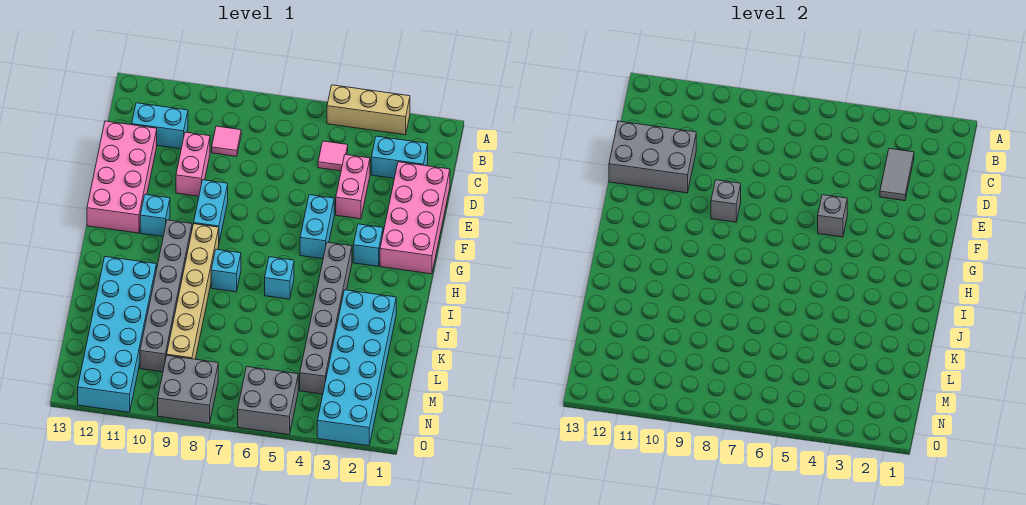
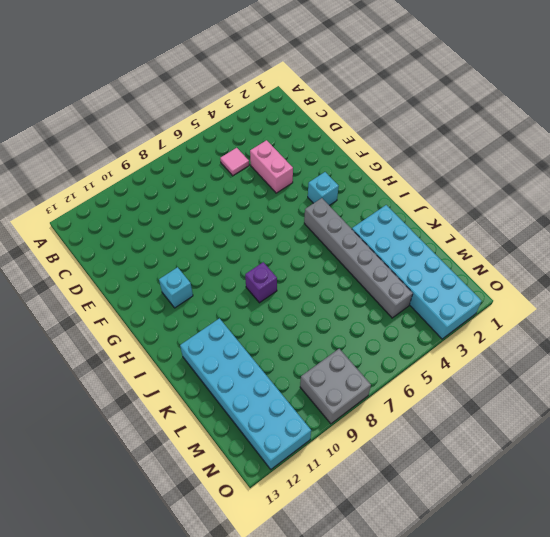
purple 1x1 brick [245,262,277,303] -> cyan 1x1 brick [211,249,241,292]
none -> tan 1x3 brick [327,85,410,135]
none -> cyan 1x2 brick [371,136,428,178]
none -> pink 1x1 tile [212,126,241,156]

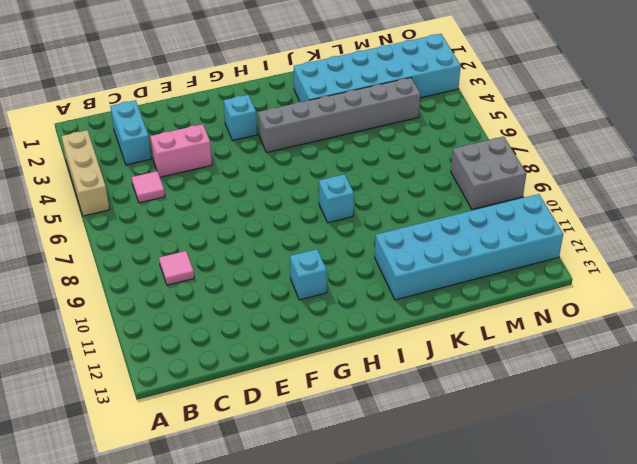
none -> cyan 1x2 brick [132,103,188,149]
none -> pink 2x4 brick [380,162,450,274]
none -> pink 1x2 brick [176,132,210,196]

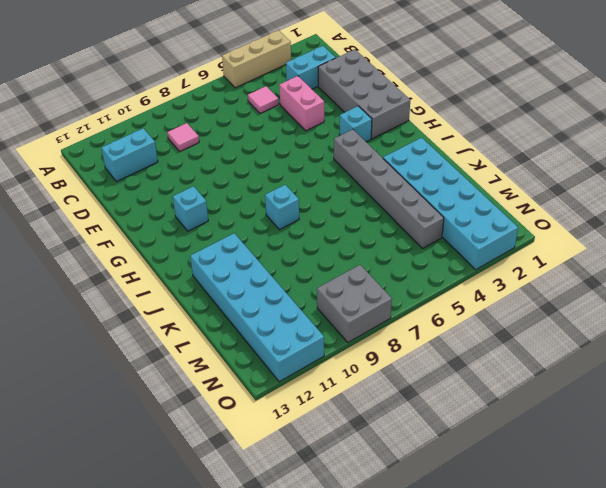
grey 2x4 brick [318,49,410,139] -> pink 2x4 brick [380,162,450,274]
none -> pink 1x2 brick [176,132,210,196]
none -> pink 2x4 brick [87,121,157,233]
none -> cyan 1x2 brick [300,195,334,259]

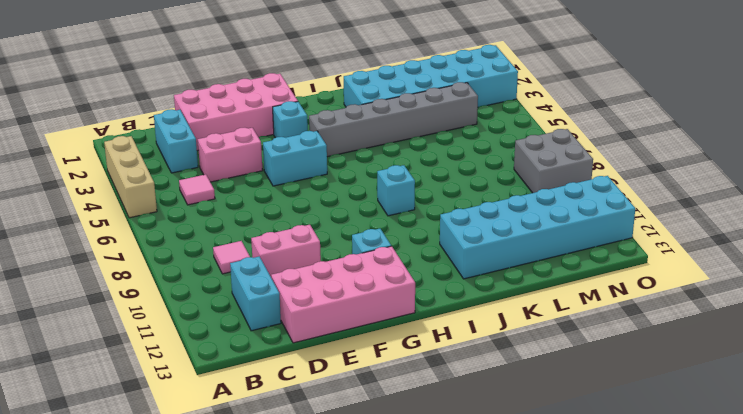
none -> cyan 1x2 brick [194,180,228,242]
none -> tan 1x6 brick [167,224,219,359]
none -> grey 1x6 brick [140,220,192,372]

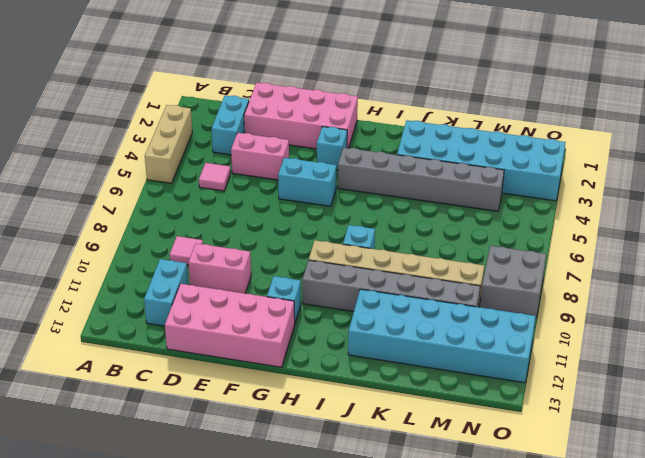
none -> cyan 1x2 brick [194,180,228,242]
none -> cyan 1x1 brick [265,257,294,299]
none -> grey 2x2 brick [238,367,298,435]

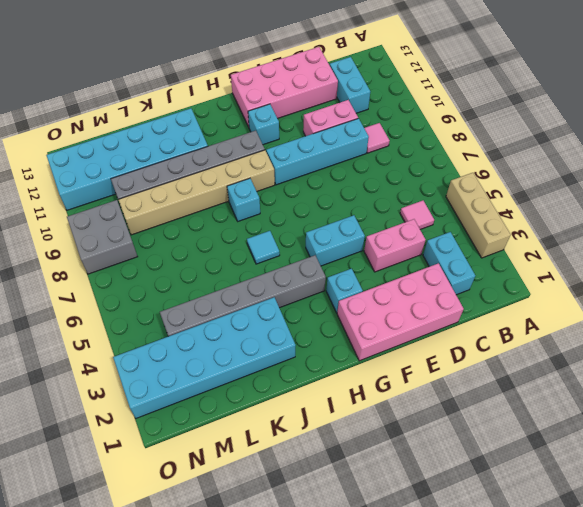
cyan 1x4 brick [266,118,369,185] -> cyan 1x2 brick [194,180,228,242]
cyan 1x1 tile [247,231,280,264] -> cyan 1x1 brick [265,257,294,299]
none -> grey 2x2 brick [238,367,298,435]
none -> grey 1x2 tile [880,149,914,201]
none -> grey 2x3 brick [609,121,696,193]

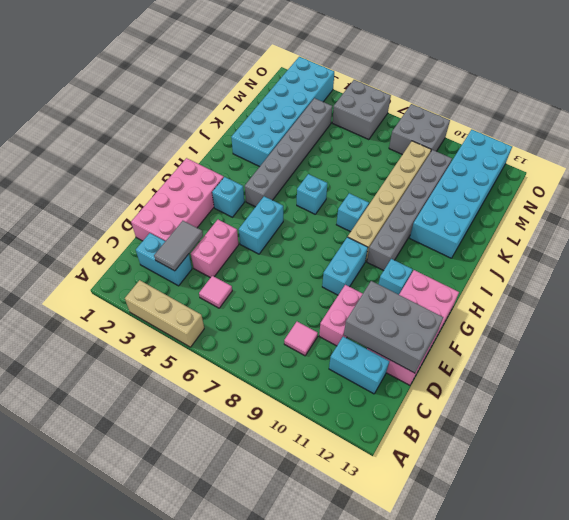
none -> grey 1x1 brick [818,195,847,237]
none -> grey 1x1 brick [711,180,741,222]

